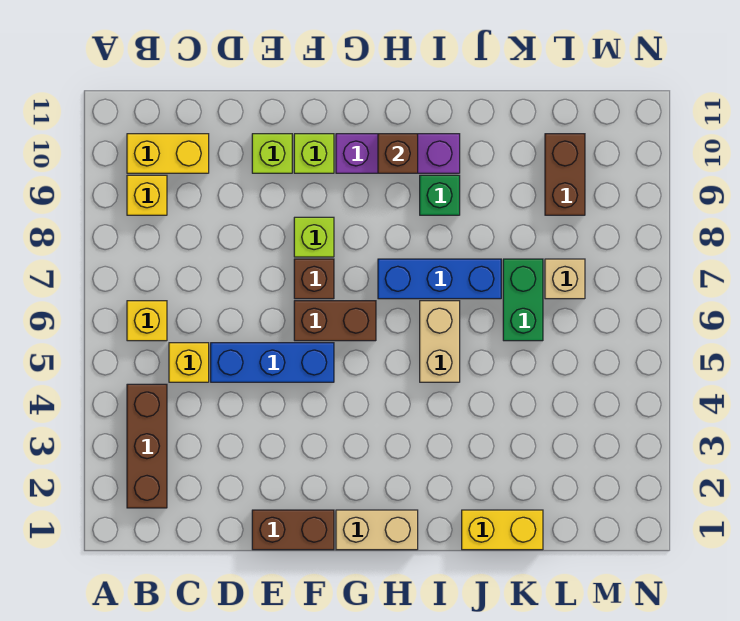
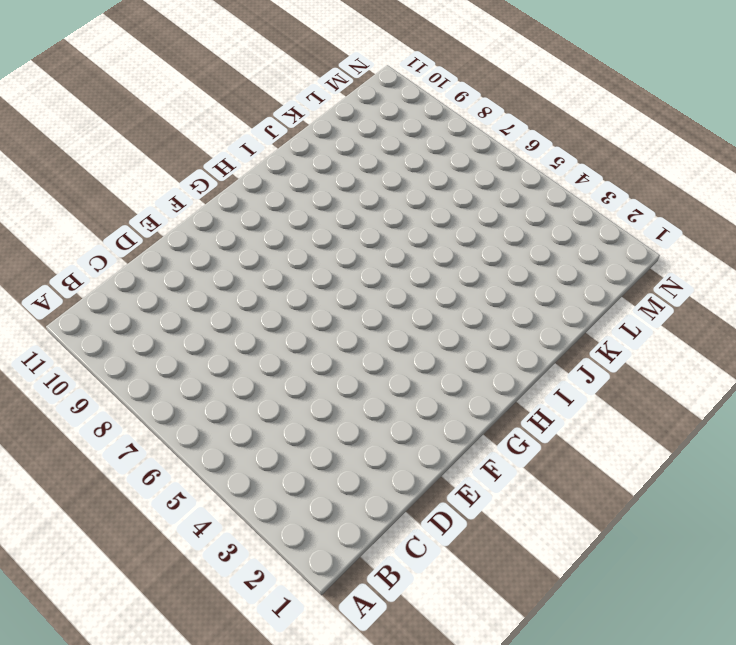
none -> brown 1x3 brick [127,384,167,508]
none -> yellow 1x1 brick [127,301,167,341]
none -> yellow 1x1 brick [127,175,167,215]

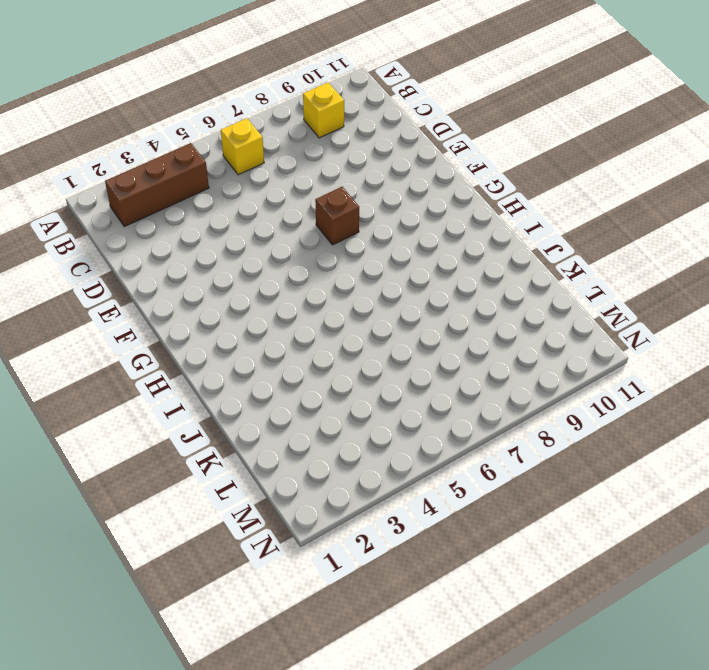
none -> yellow 1x2 brick [127,134,209,173]
none -> yellow 1x1 brick [169,343,209,382]
none -> blue 1x3 brick [211,343,334,382]

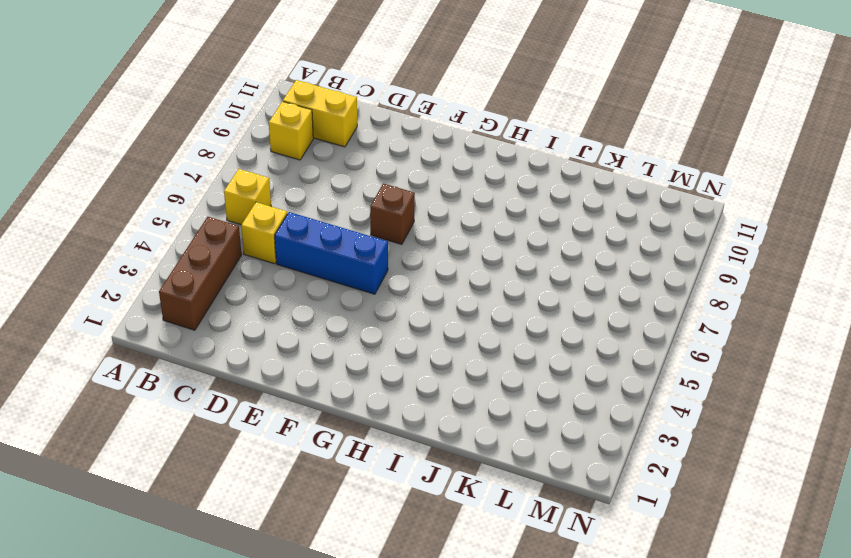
none -> brown 1x2 brick [252,510,334,550]
none -> lime 1x1 brick [252,134,292,173]
none -> brown 1x2 brick [294,301,376,341]

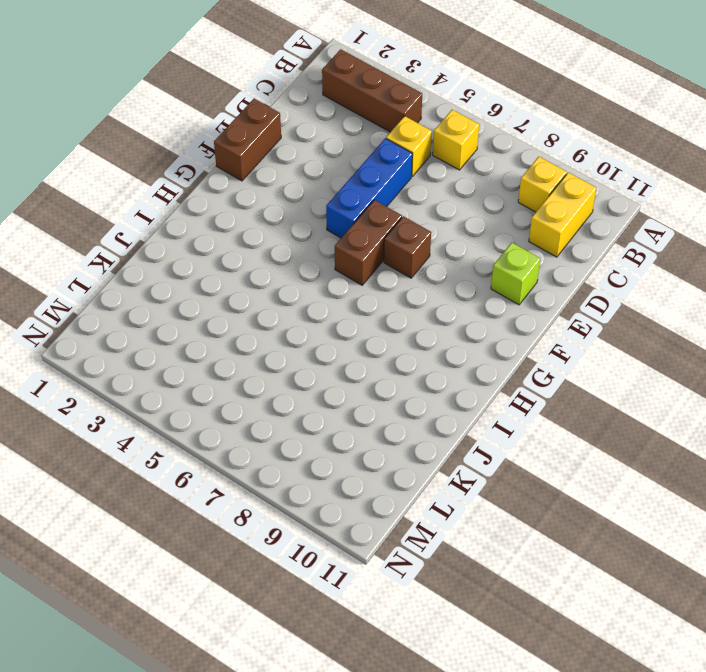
none -> lime 1x1 brick [294,217,334,257]
none -> lime 1x1 brick [294,134,334,173]
none -> tan 1x2 brick [336,510,418,550]

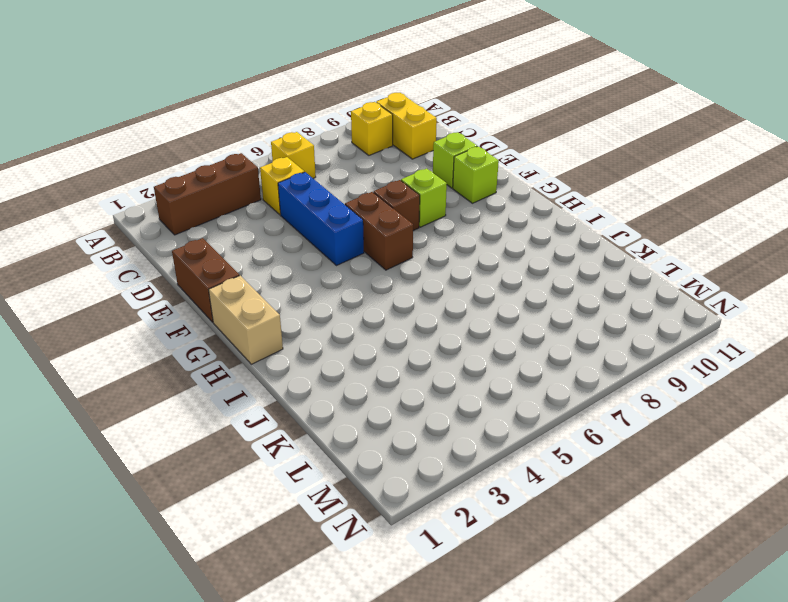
none -> purple 1x3 brick [336,134,460,173]
none -> blue 1x3 brick [378,259,501,299]
none -> tan 1x2 brick [420,301,460,382]

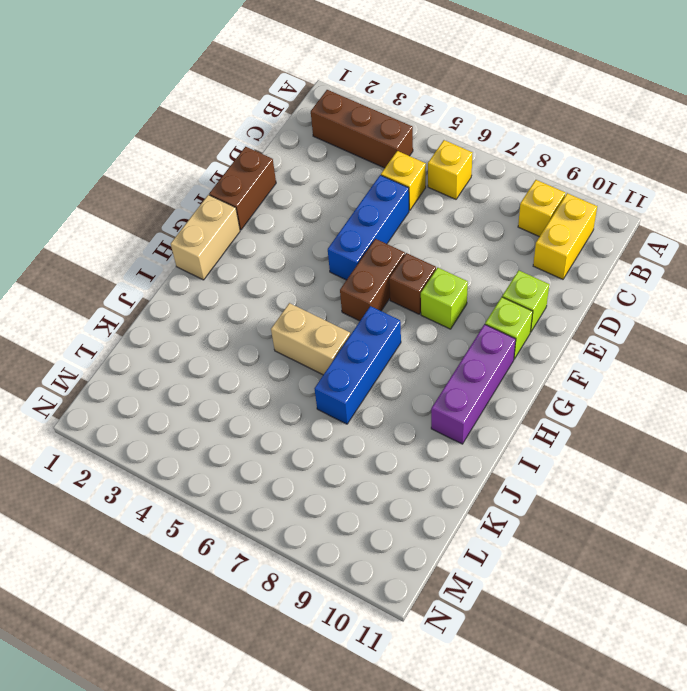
none -> green 1x1 brick [420,175,460,215]
none -> yellow 1x2 brick [462,510,543,550]
none -> green 1x2 brick [503,259,543,341]

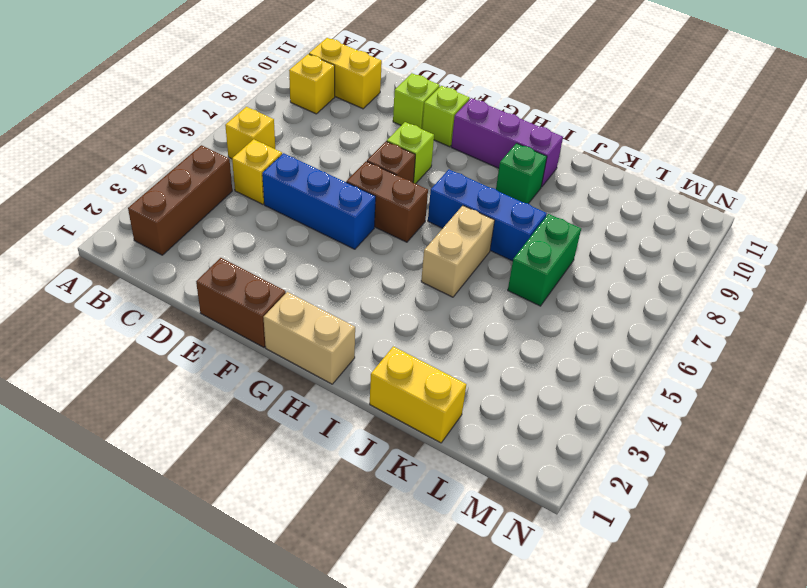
none -> tan 1x1 brick [545,259,585,299]
none -> brown 1x2 brick [545,134,585,215]
none -> brown 1x1 brick [378,134,418,173]

